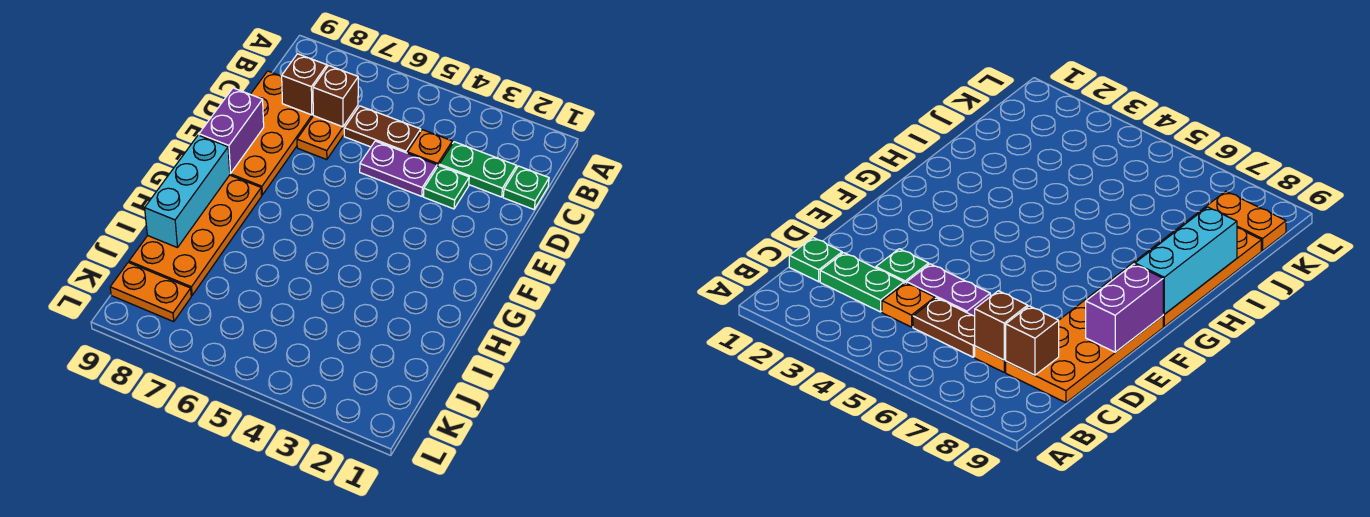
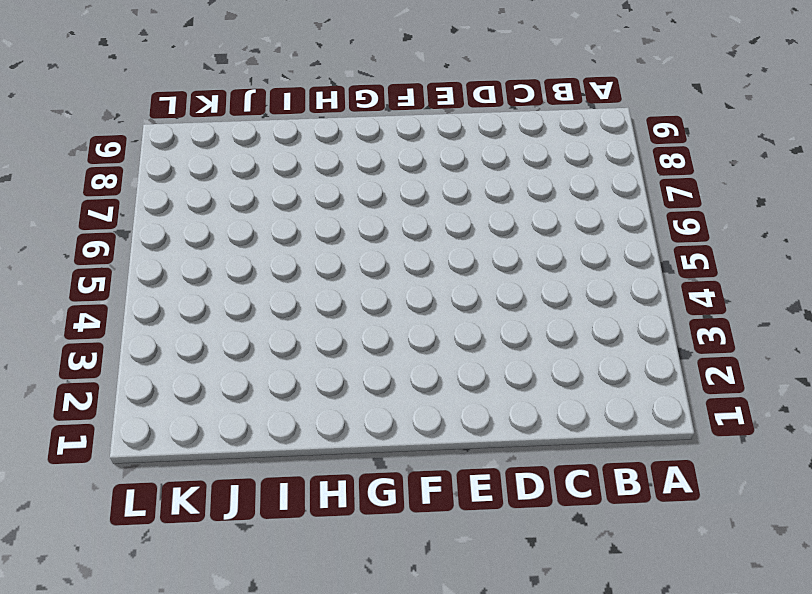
none -> green 1x1 plate [503,166,549,209]
none -> green 1x2 plate [439,142,517,197]
none -> orange 1x1 plate [407,130,452,167]

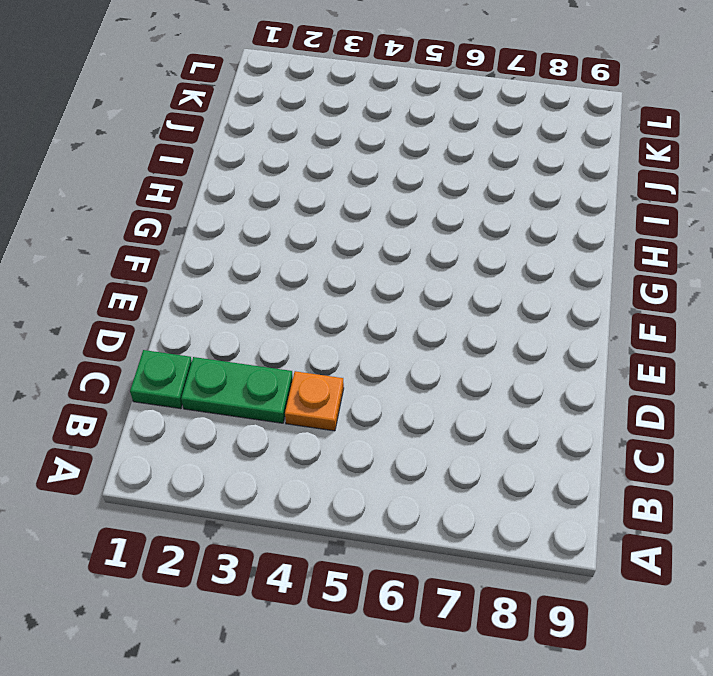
none -> brown 1x2 plate [344,106,421,153]
none -> orange 1x2 plate [297,106,358,160]
none -> orange 2x4 plate [230,71,313,195]

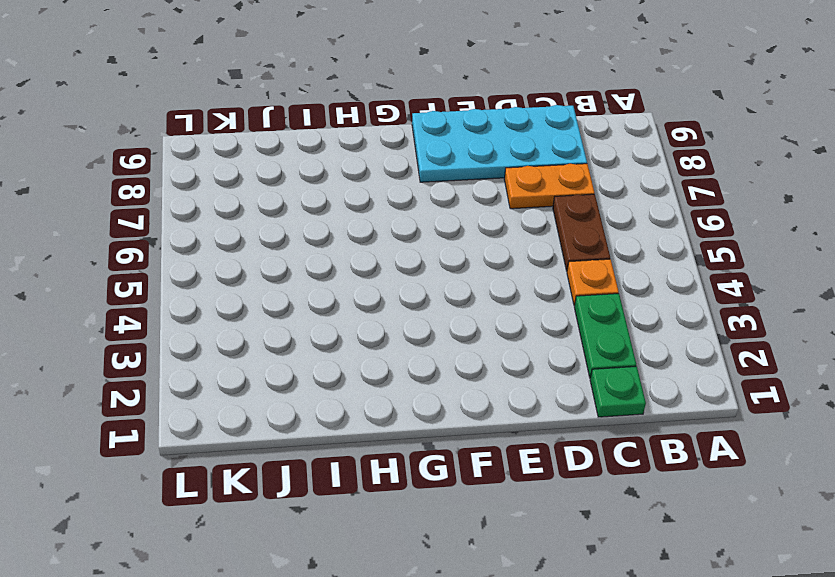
cyan 2x4 plate [412,105,587,182] -> orange 2x4 plate [230,71,313,195]
none -> green 1x1 plate [423,166,469,209]
none -> purple 1x2 plate [360,141,437,196]
none -> orange 2x4 plate [129,175,262,295]

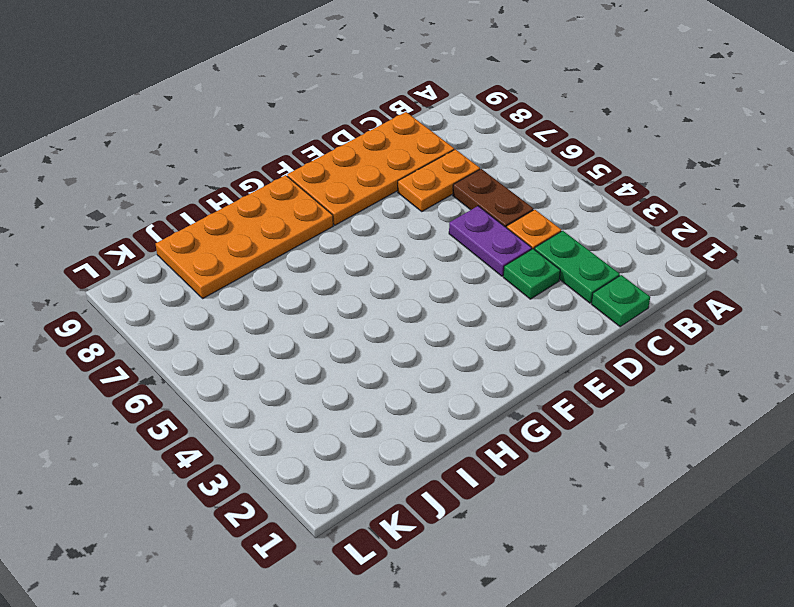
none -> orange 1x2 plate [110,262,191,322]
none -> brown 1x1 brick [313,66,358,127]
none -> brown 1x1 brick [282,54,327,115]

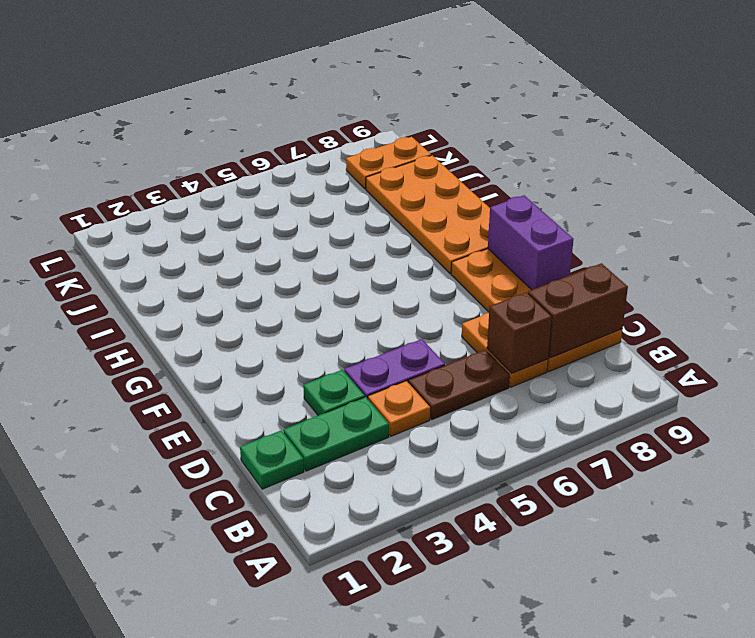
brown 1x2 brick [528,263,628,358] -> brown 1x1 brick [282,54,327,115]
none -> cyan 1x3 brick [145,135,230,248]

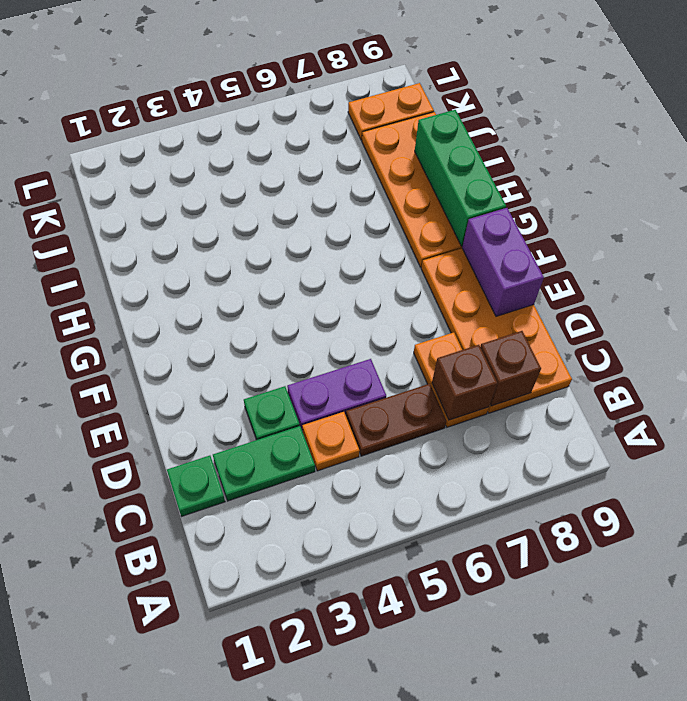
green 1x3 brick [415,110,506,246] -> cyan 1x3 brick [145,135,230,248]

